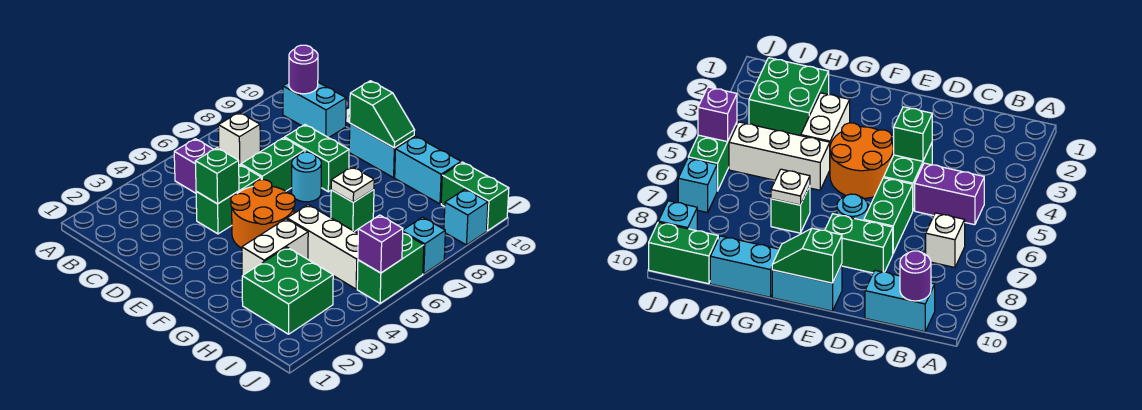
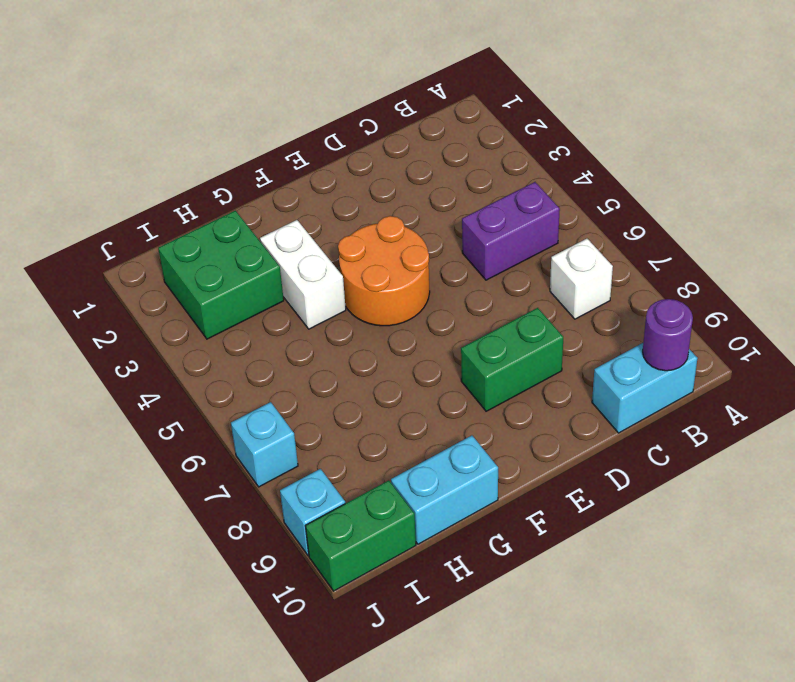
none -> green 1x2 brick [196,165,261,234]
none -> green 1x2 brick [241,138,305,191]
none -> cyan 1x1 round brick [292,152,321,202]

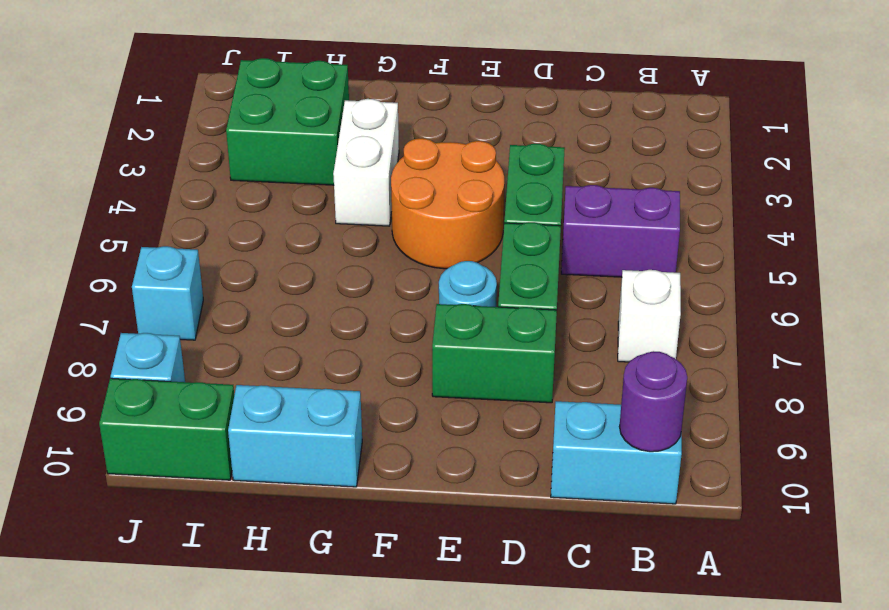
none -> cyan 1x2 brick [349,124,414,178]
none -> white 1x3 brick [287,205,358,289]
none -> green 1x1 brick [331,190,374,232]

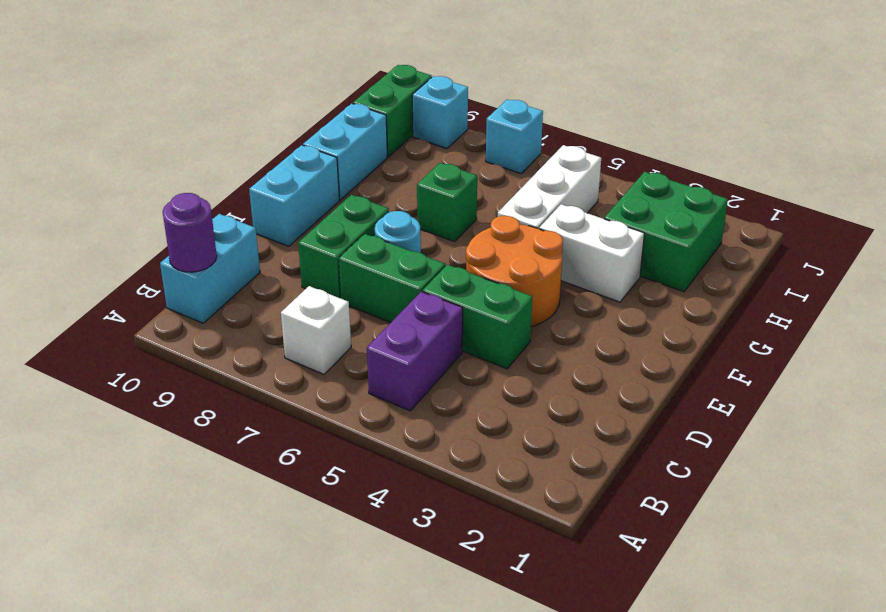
none -> green 1x2 brick [357,233,424,303]
none -> green 1x1 brick [195,148,239,204]
none -> green 1x2 slope [350,81,415,148]

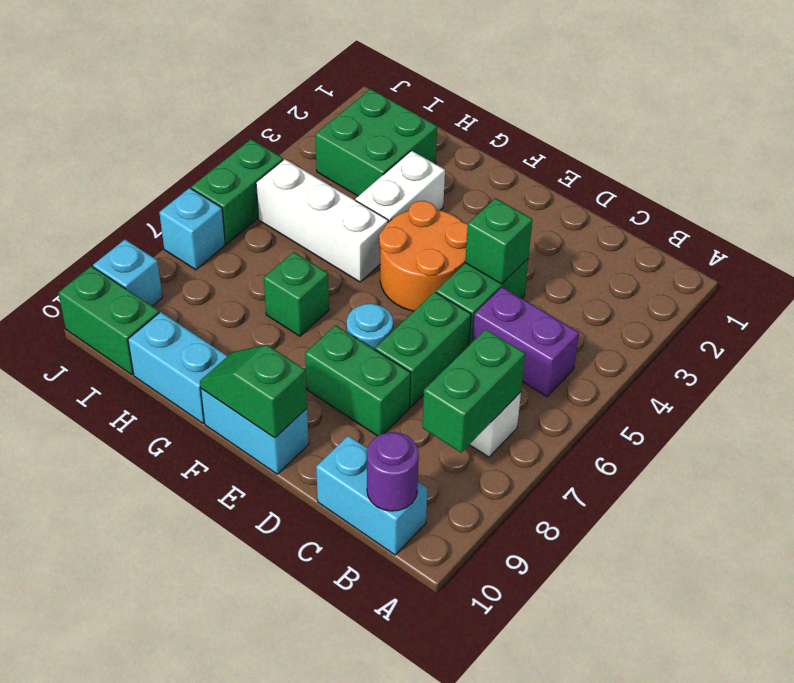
green 1x2 brick [422,329,525,452] -> none
none -> white 1x1 plate [331,167,374,202]
none -> purple 1x1 brick [358,215,403,273]

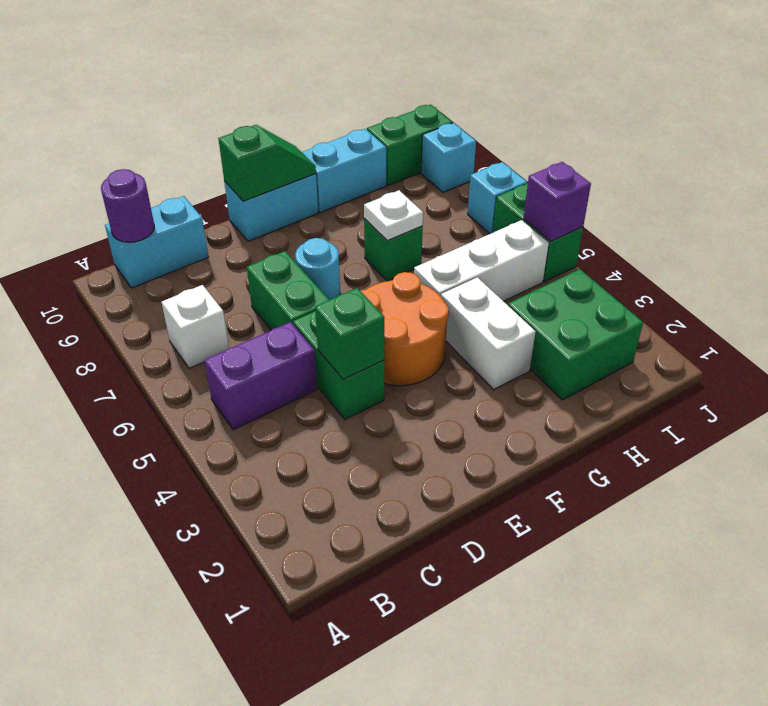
none -> green 1x2 brick [285,125,349,192]

